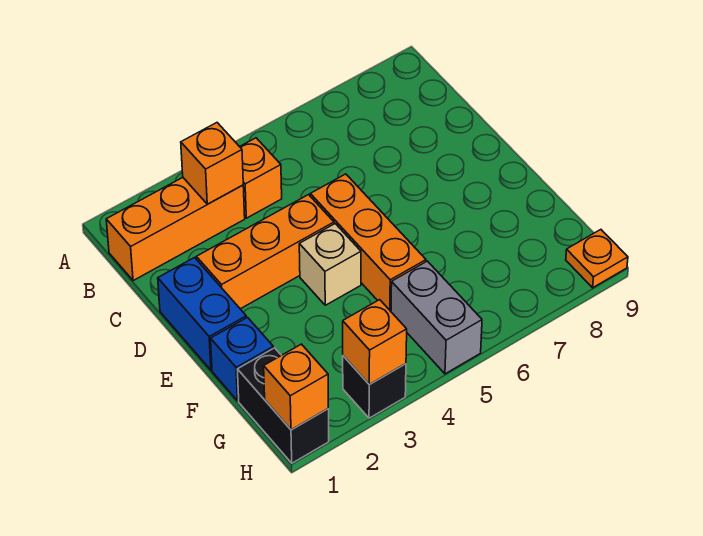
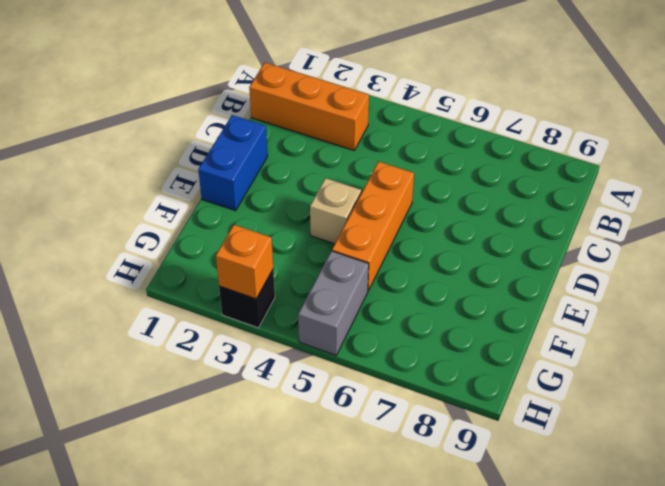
none -> orange 1x1 brick [240,138,282,218]
none -> orange 1x3 brick [196,195,334,309]
none -> blue 1x1 brick [211,318,273,401]

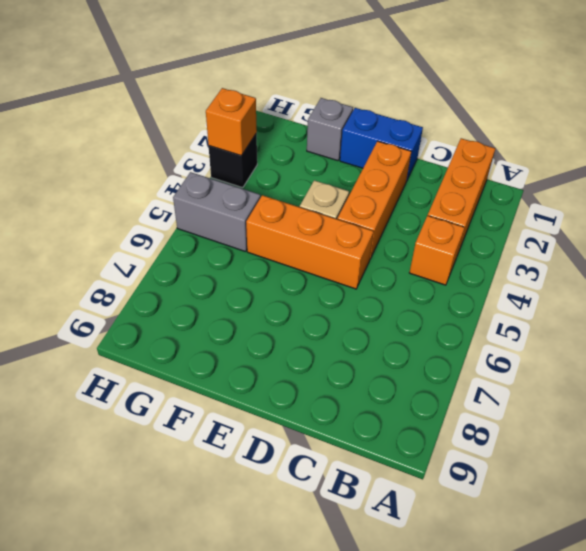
grey 1x1 brick [307,98,353,161] -> blue 1x1 brick [211,318,273,401]
none -> black 1x2 brick [237,348,329,463]
none -> orange 1x1 plate [566,230,628,288]
none -> orange 1x1 brick [181,123,243,204]

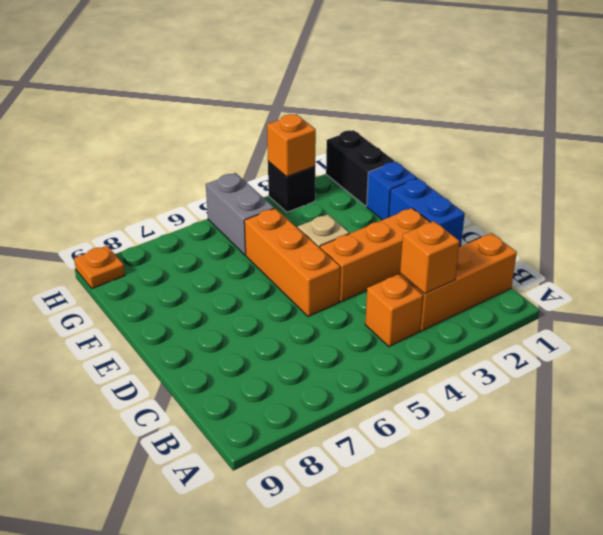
none -> orange 1x1 brick [264,344,328,430]

